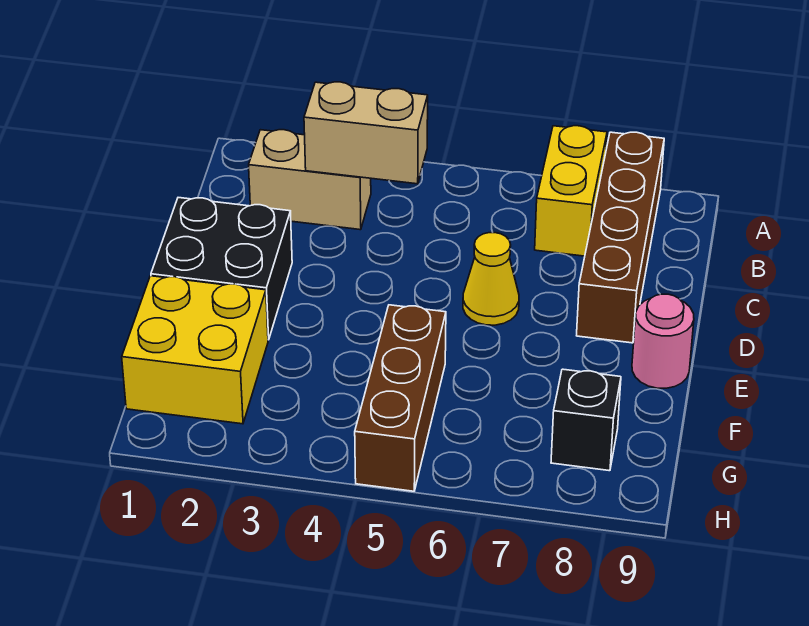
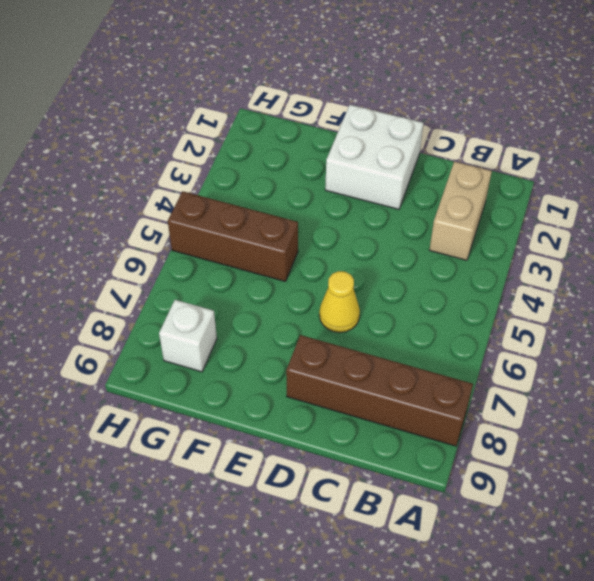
white 2x2 brick [325,105,423,209] -> black 2x2 brick [151,198,292,340]
white 1x1 brick [159,300,217,372] -> black 1x1 brick [551,369,621,471]
none -> yellow 1x2 brick [535,126,607,256]
none -> pink 1x1 round brick [632,294,694,388]

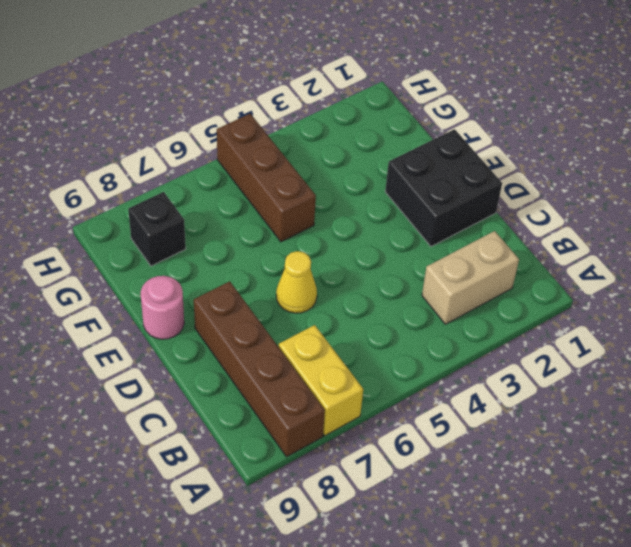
none -> yellow 2x2 brick [122,276,268,424]
none -> tan 1x2 brick [304,82,428,184]

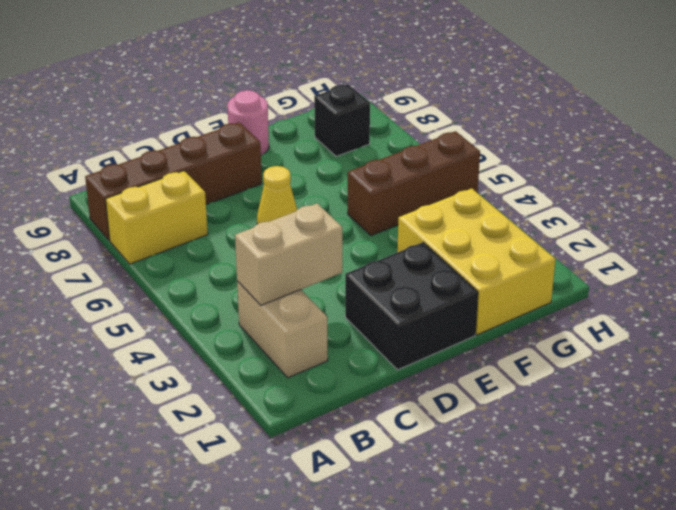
tan 1x2 brick [235,203,342,305] -> tan 1x2 brick turned to [304,82,428,184]
yellow 2x3 brick [397,188,555,335] -> yellow 2x2 brick [122,276,268,424]

